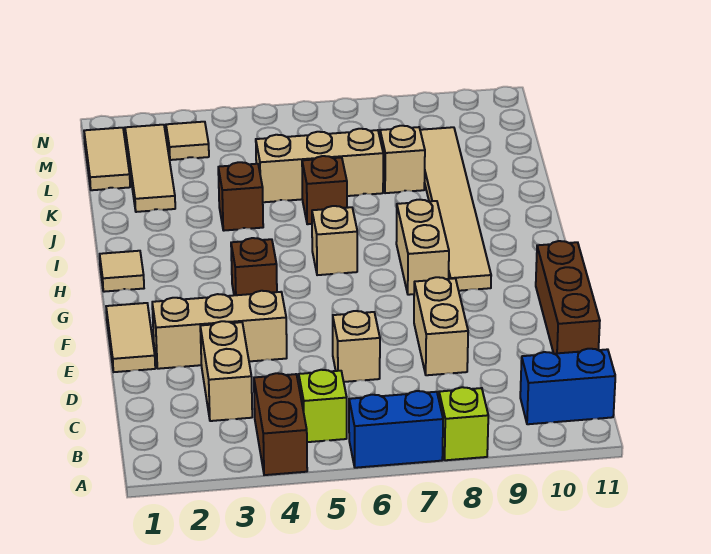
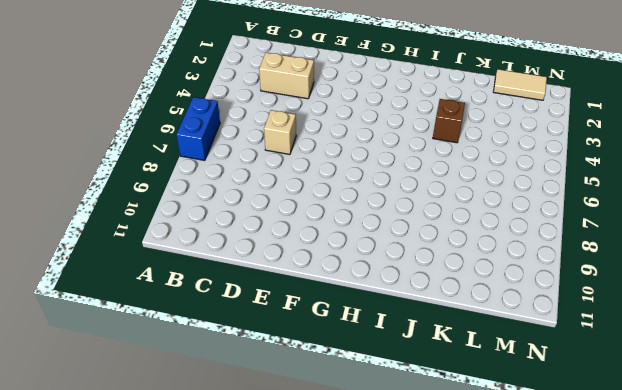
none -> brown 1x2 brick [254,373,307,475]
none -> lime 1x1 brick [439,387,488,460]
none -> lime 1x1 brick [299,370,347,442]

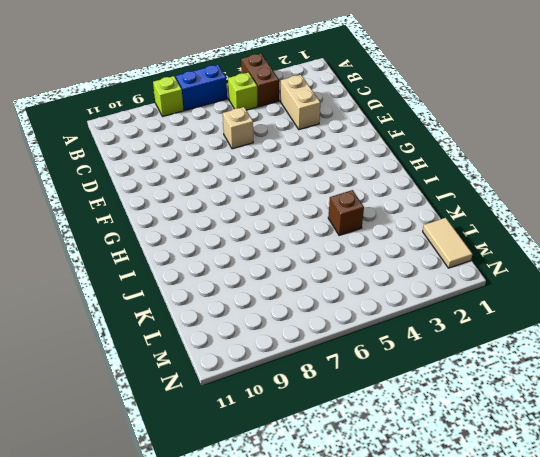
none -> blue 1x2 brick [520,349,615,424]
none -> tan 1x2 brick [414,277,468,375]
none -> brown 1x3 brick [536,241,600,354]

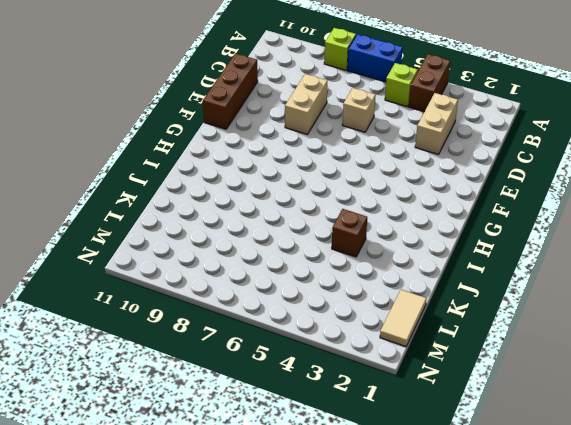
none -> blue 1x2 brick [520,349,615,424]
none -> tan 1x2 tile [106,303,155,372]
none -> tan 1x3 brick [152,291,287,369]

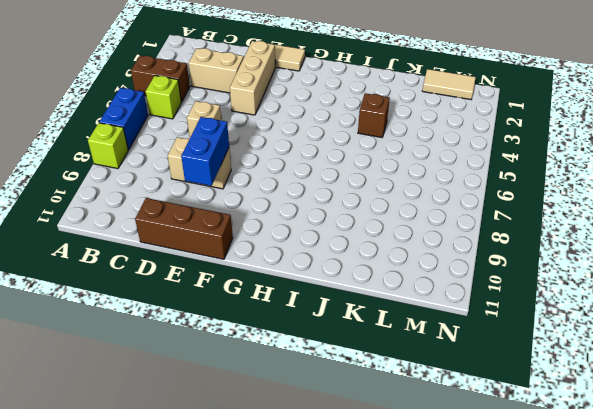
blue 1x2 brick [181,117,229,186] -> blue 1x2 brick moved to [520,349,615,424]
none -> brown 1x1 brick [231,238,277,295]
none -> tan 1x2 brick [396,200,449,295]
none -> tan 1x6 tile [420,127,491,291]

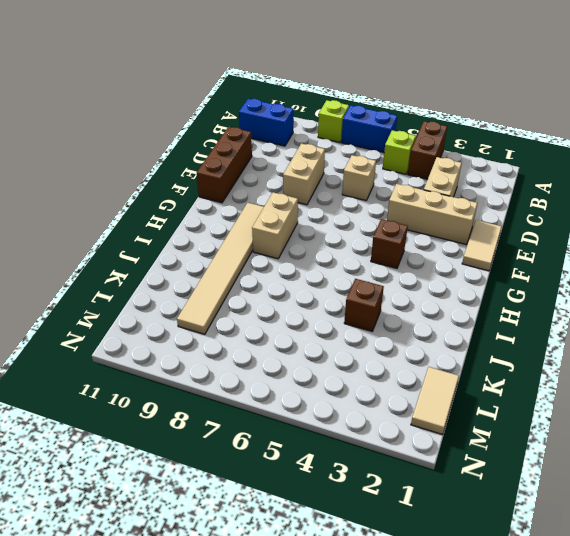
none -> tan 1x1 tile [100,251,144,292]
none -> tan 1x1 brick [312,206,357,275]
none -> brown 1x1 brick [302,156,347,224]

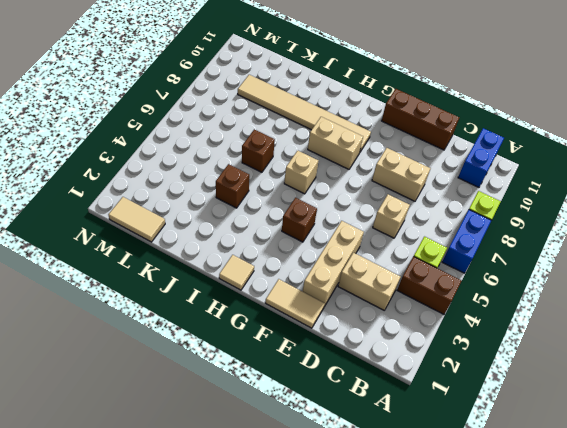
none -> tan 1x3 tile [125,125,175,212]
none -> tan 1x3 brick [256,129,383,202]
none -> tan 1x1 brick [380,126,425,193]

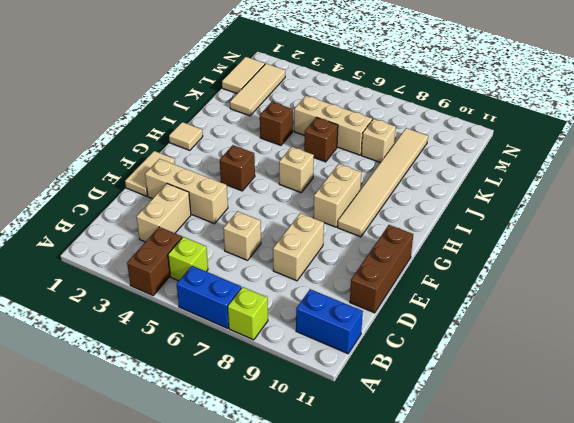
none -> tan 1x1 tile [166,122,209,160]

